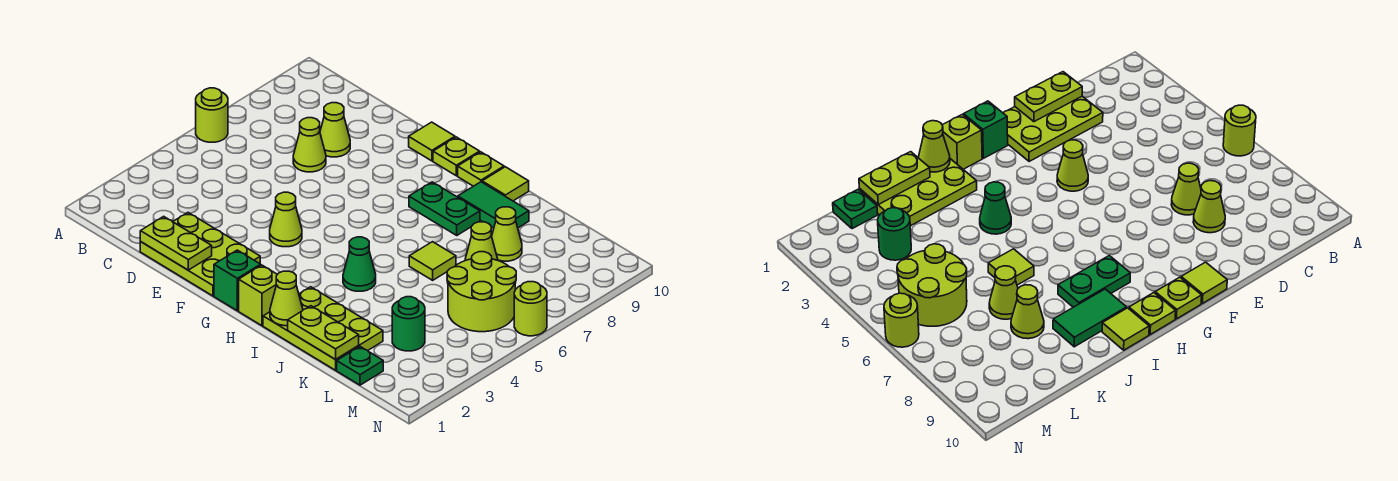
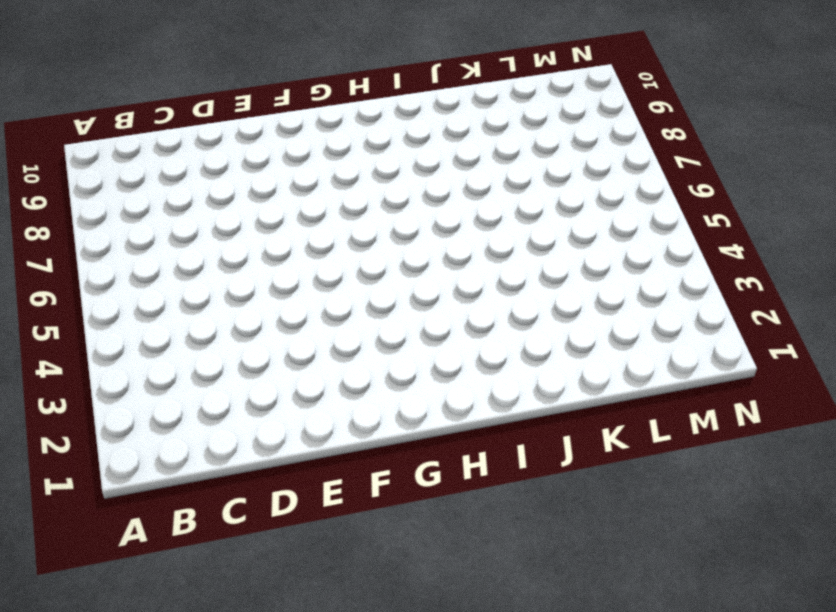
none -> lime 1x1 round brick [196,88,228,142]
none -> lime 2x3 plate [140,213,260,296]
none -> lime 1x1 cone [293,118,326,172]

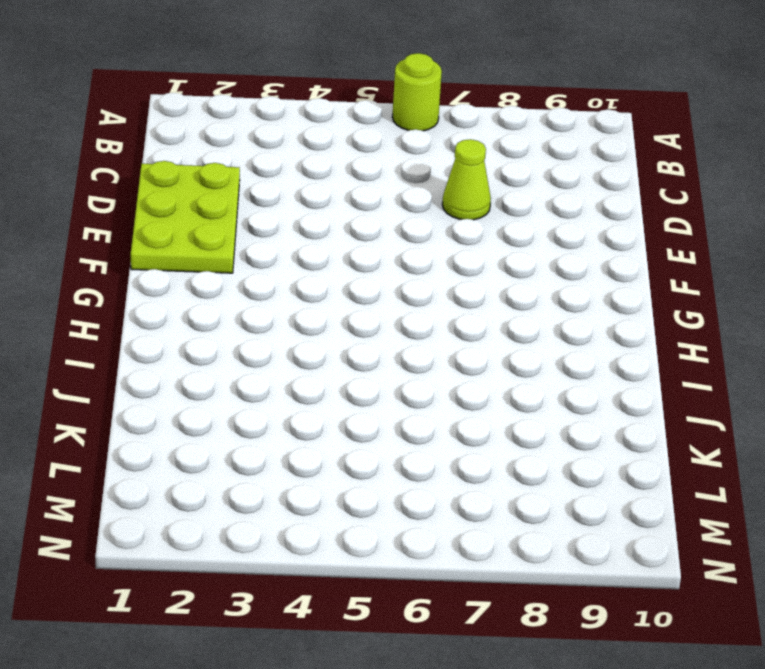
none -> lime 1x1 cone [320,103,350,157]
none -> lime 1x1 cone [270,192,302,247]
none -> lime 1x1 tile [409,122,455,161]

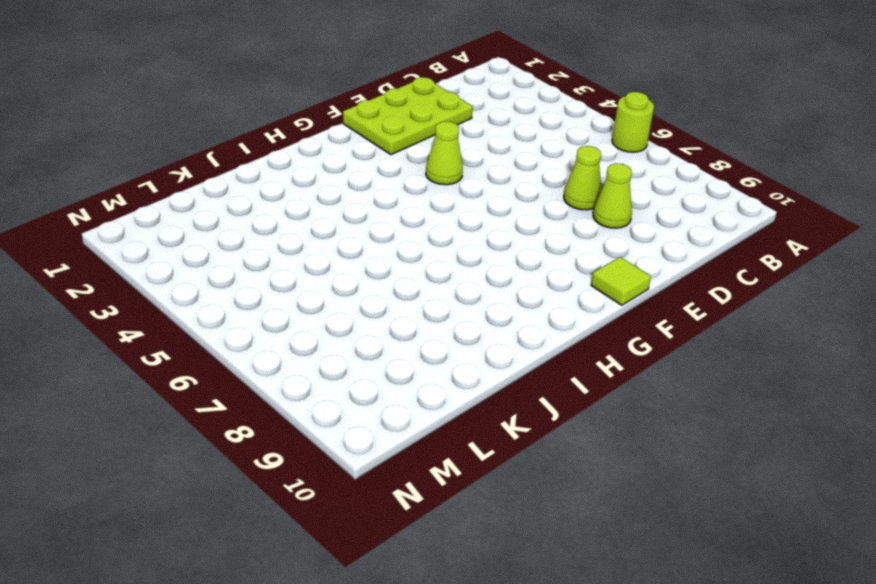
none -> green 1x1 brick [214,250,261,311]
none -> lime 1x1 plate [433,137,480,176]
none -> lime 1x1 brick [239,265,277,326]

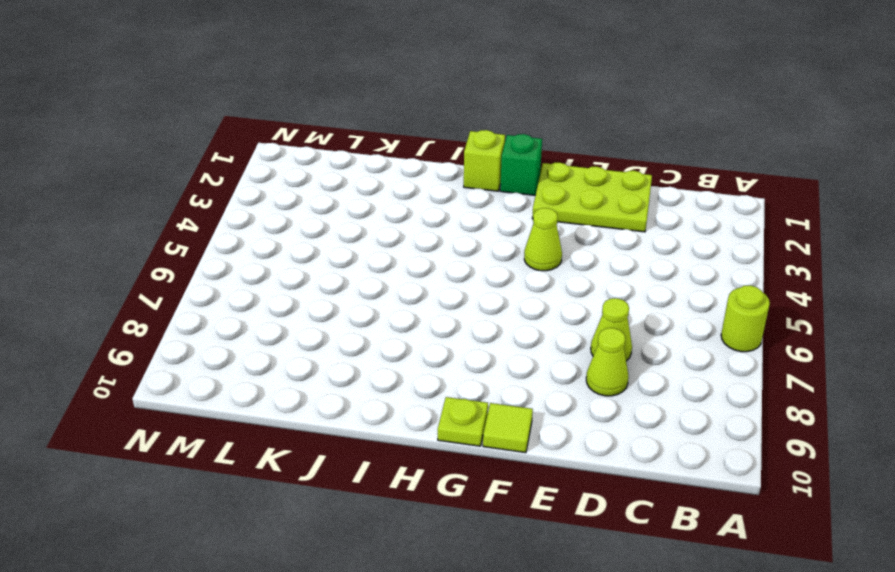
none -> green 1x2 plate [409,182,480,235]
none -> lime 1x1 plate [458,152,504,186]
none -> lime 2x3 plate [263,287,383,370]

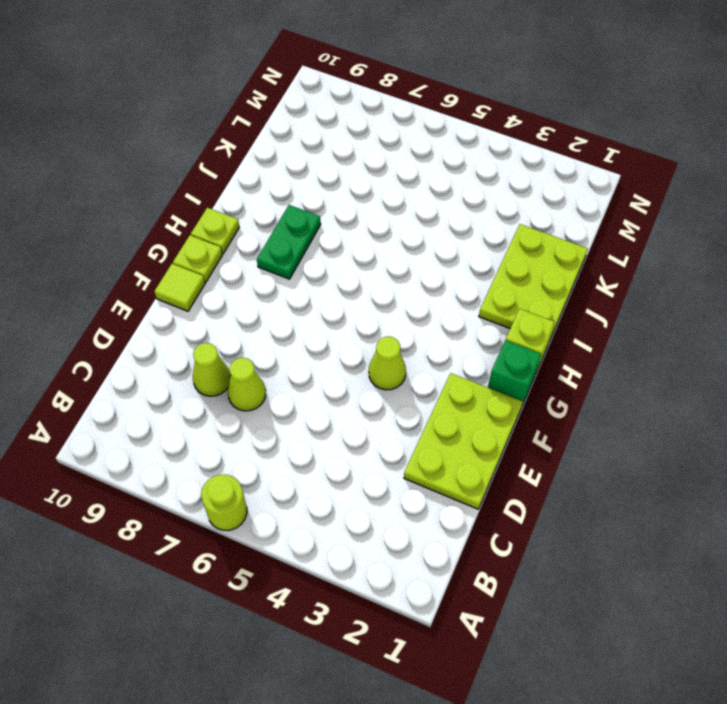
none -> green 1x1 cone [343,237,376,291]
none -> green 1x2 tile [458,182,529,228]
none -> lime 1x1 tile [482,167,529,201]

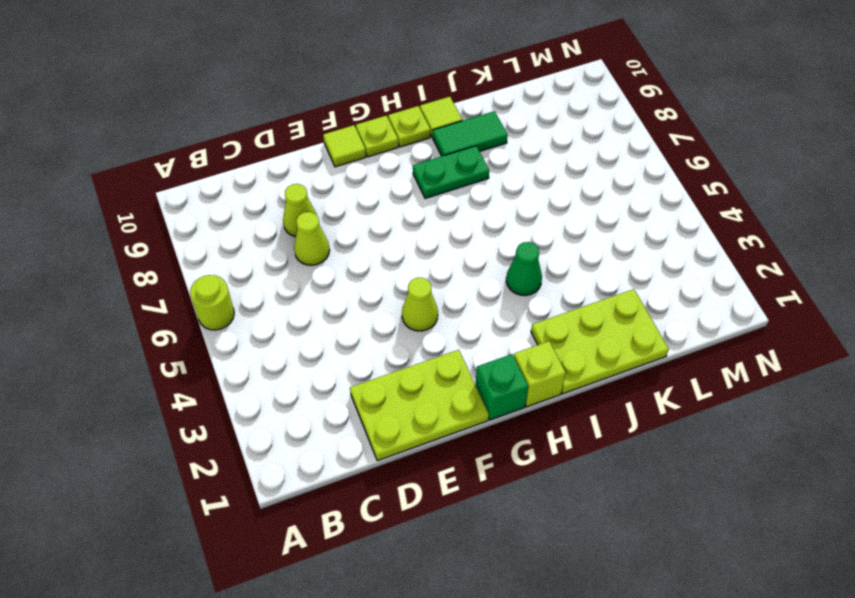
none -> lime 1x1 tile [409,242,456,280]
none -> lime 1x1 cone [465,222,498,260]
none -> lime 1x1 cone [492,207,522,261]

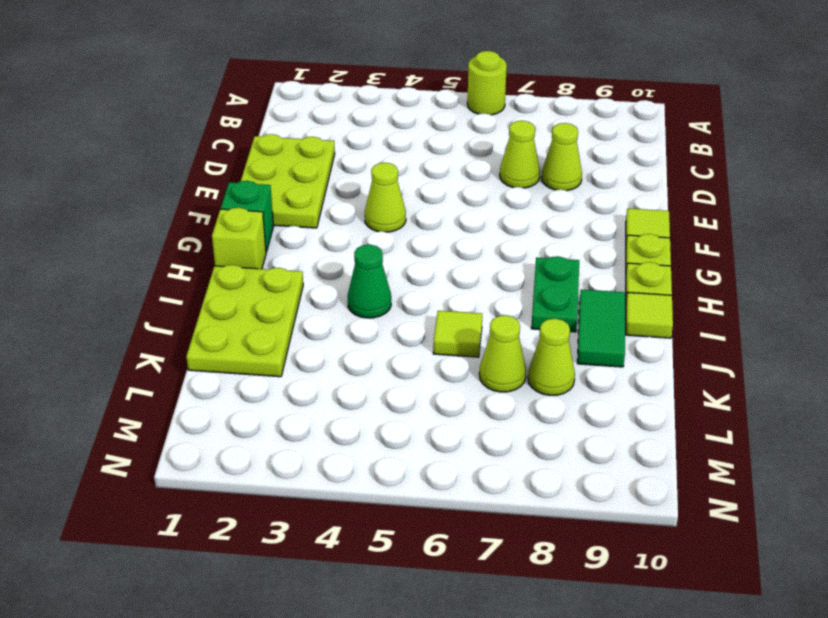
none -> green 1x1 plate [337,347,383,385]
none -> green 1x1 round brick [392,297,425,351]
none -> lime 2x2 round brick [447,252,516,332]

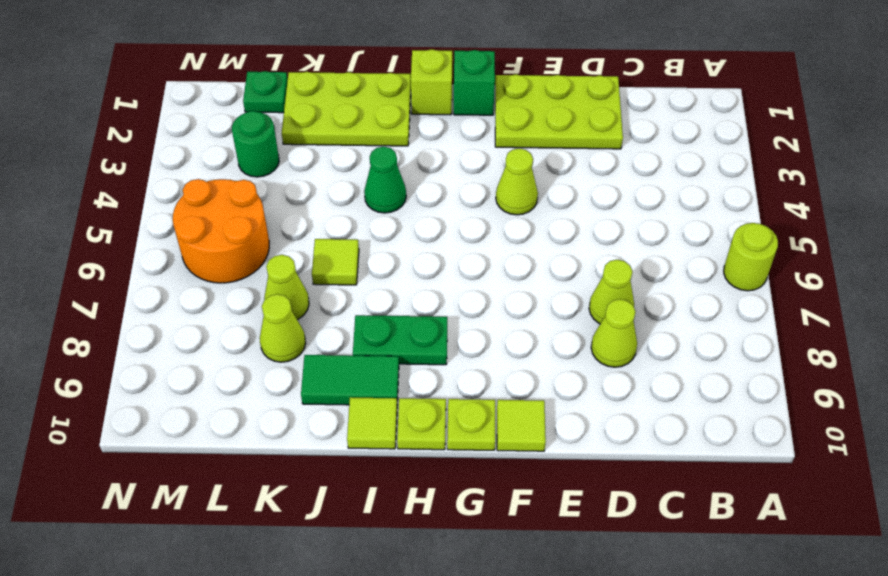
orange 2x2 round brick [173,179,269,283] -> lime 2x2 round brick [447,252,516,332]
none -> lime 1x1 round brick [514,282,547,336]
none -> lime 1x2 plate [140,216,212,270]
none -> lime 1x1 cone [270,271,303,326]

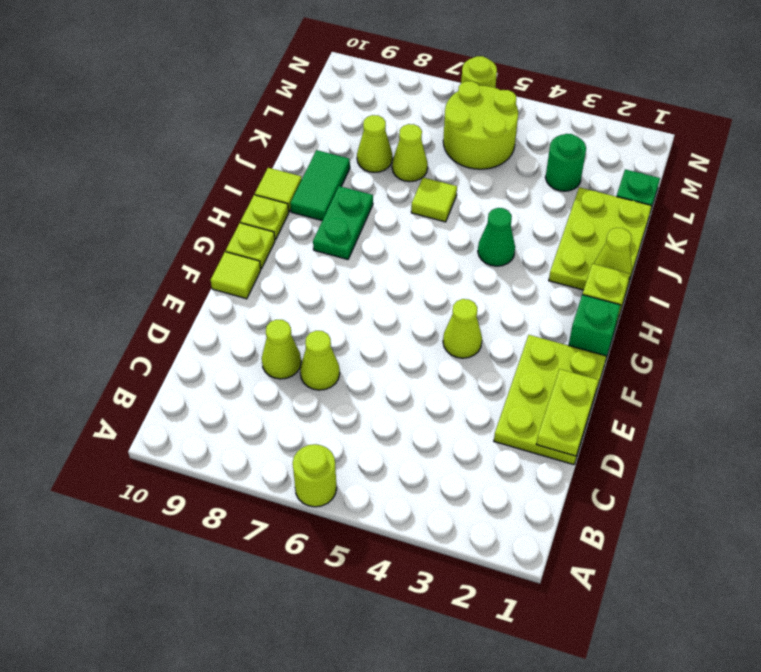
none -> lime 1x2 plate [288,306,359,360]

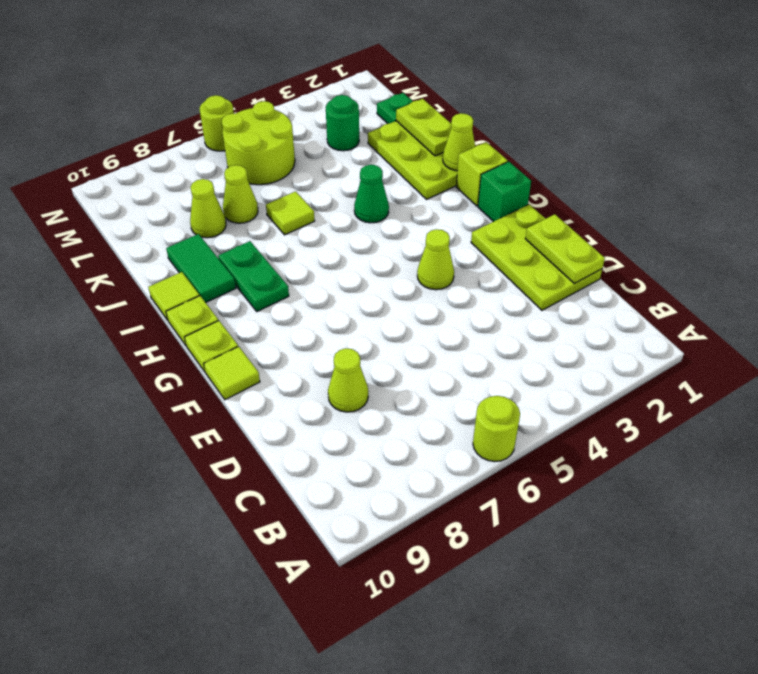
none -> lime 1x1 cone [293,118,326,172]

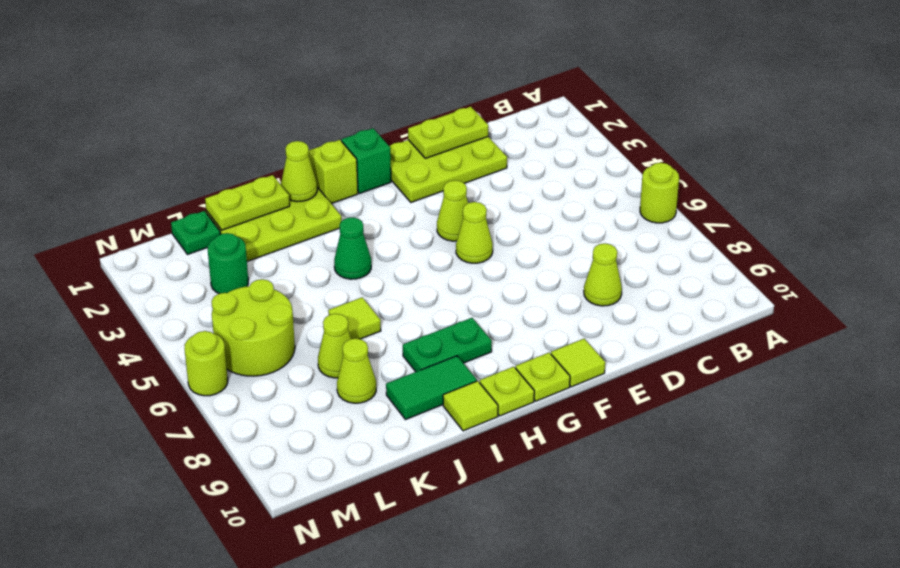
lime 1x1 cone [456,202,493,263] -> lime 1x1 cone moved to [293,118,326,172]

